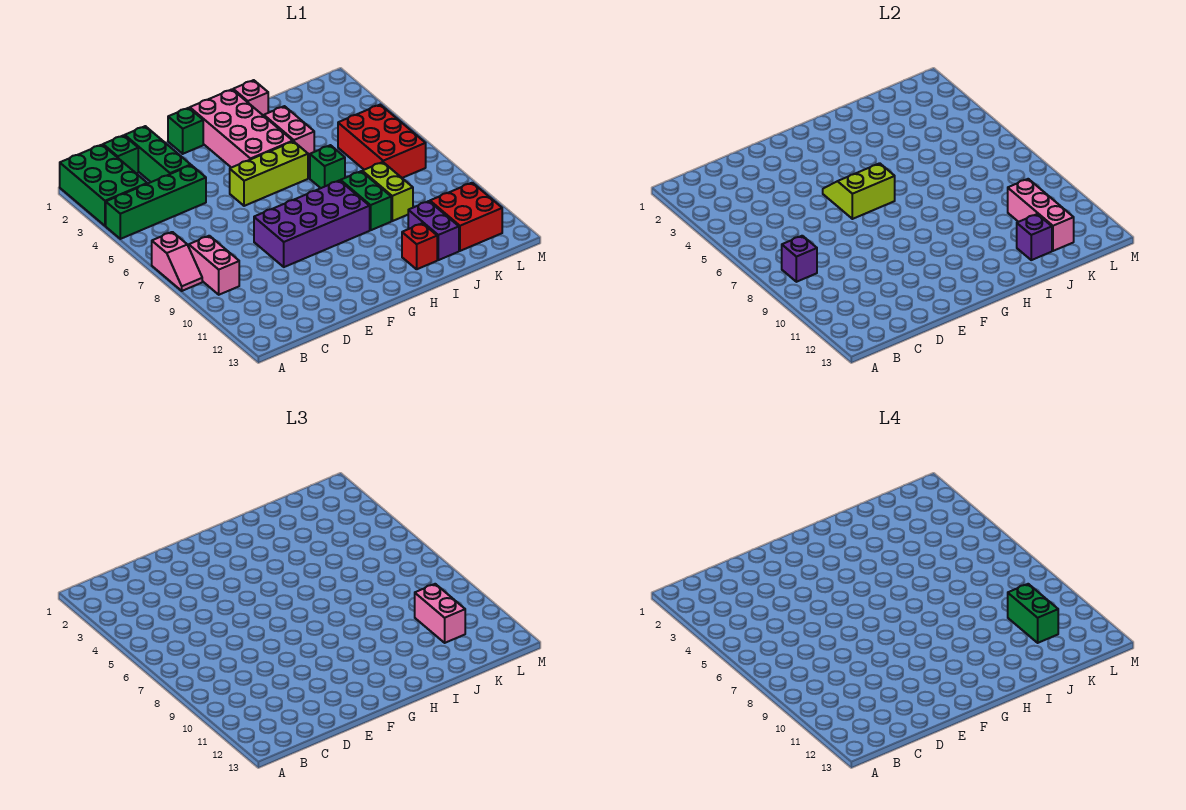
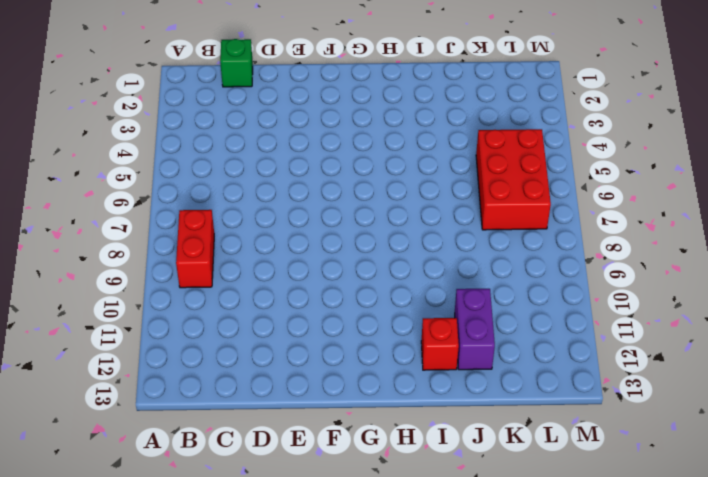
red 1x2 brick [176,210,214,288] -> pink 1x2 brick [189,236,239,295]
none -> green 2x3 brick [60,145,147,226]
none -> green 1x4 brick [106,165,206,239]
none -> pink 1x2 slope [152,232,202,291]

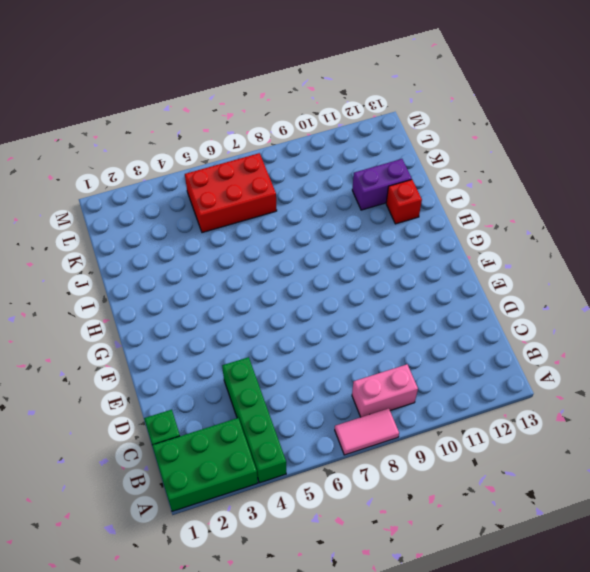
pink 1x2 tile [335,408,399,455] -> pink 1x2 slope [152,232,202,291]
none -> green 1x3 brick [125,126,190,182]
none -> purple 2x4 brick [254,180,370,267]
none -> green 1x1 brick [168,108,203,154]

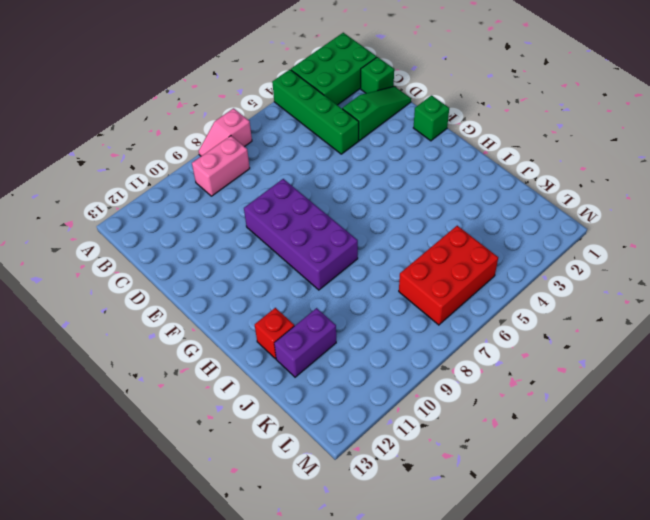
green 1x3 slope [342,86,411,141] -> green 1x3 brick [125,126,190,182]
none -> lime 1x3 brick [230,141,308,206]
none -> pink 2x4 brick [190,89,293,168]
none -> pink 1x1 brick [233,80,268,116]

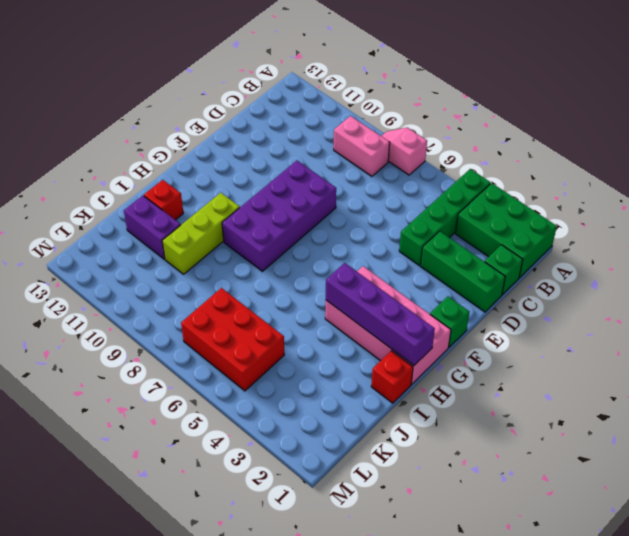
purple 1x4 brick [326,263,435,365] -> none
lime 1x3 brick [162,193,240,274] -> lime 1x3 brick moved to [230,141,308,206]
red 1x1 brick [371,351,413,403] -> pink 1x1 brick [233,80,268,116]
none -> pink 1x2 brick [264,106,314,159]
none -> green 1x1 brick [310,145,345,188]
none -> green 1x2 brick [341,171,391,230]

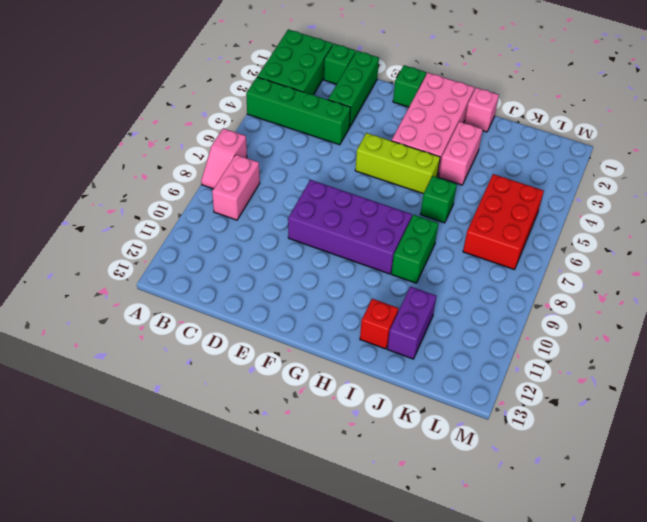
none -> lime 1x2 brick [362,162,413,221]
none -> red 2x2 brick [430,183,502,251]
none -> purple 1x1 brick [782,236,817,282]

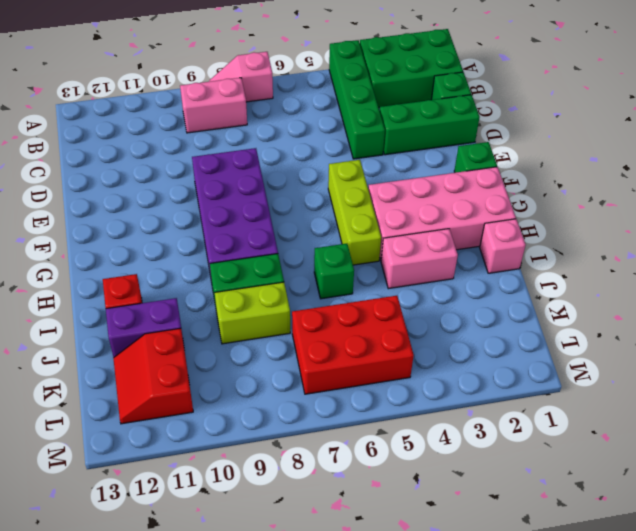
red 2x2 slope [113,328,193,424] -> red 2x2 brick [430,183,502,251]
none -> purple 1x1 brick [782,236,817,282]
none -> lime 2x2 slope [823,163,895,219]
none -> purple 1x1 brick [1017,214,1052,260]

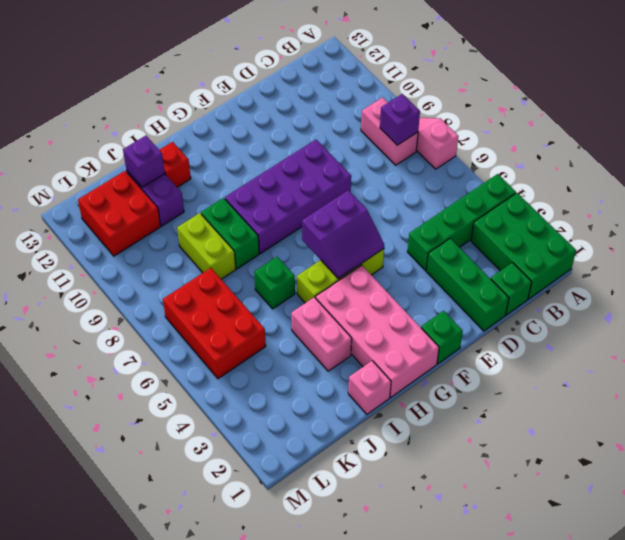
purple 2x2 slope [302,190,384,279] -> lime 2x2 slope [823,163,895,219]
none -> pink 1x3 brick [1008,179,1074,251]
none -> pink 1x2 brick [415,584,465,643]
none -> green 1x2 brick [1008,584,1058,643]

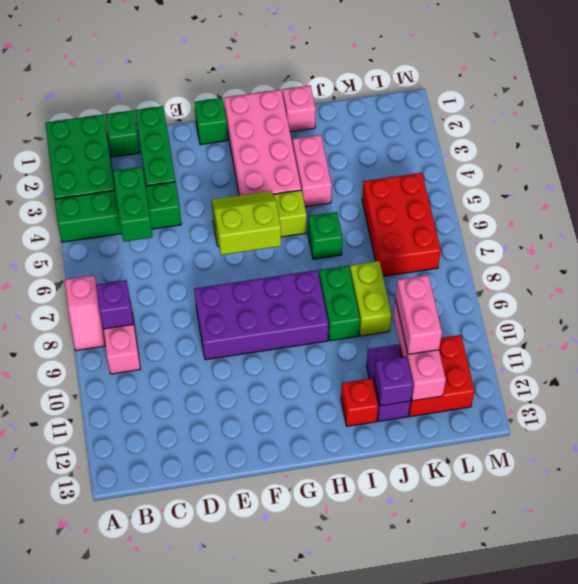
green 1x2 brick [113,167,153,242] -> green 1x2 brick moved to [1008,584,1058,643]

